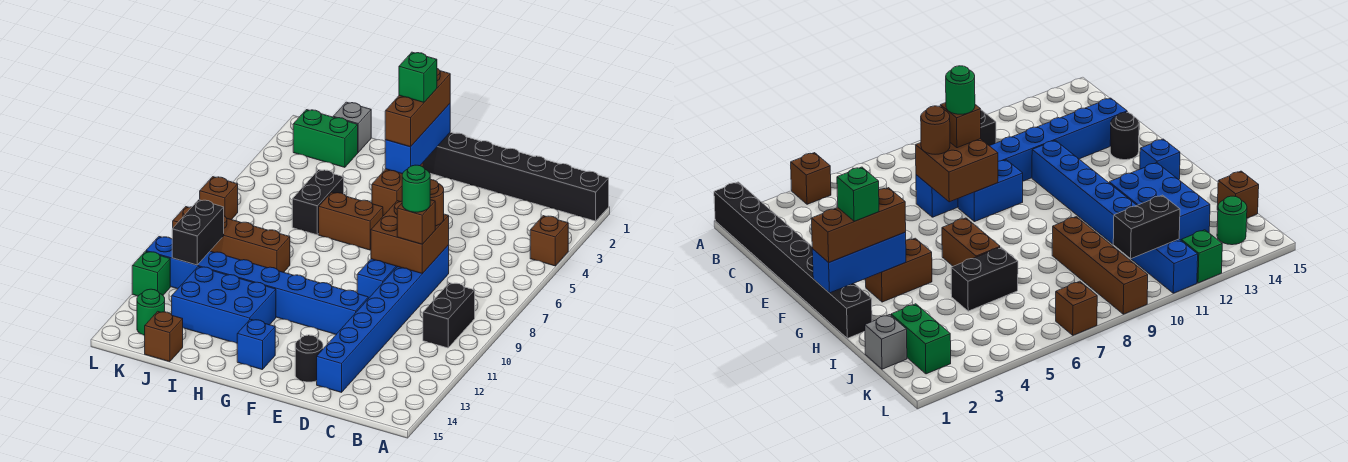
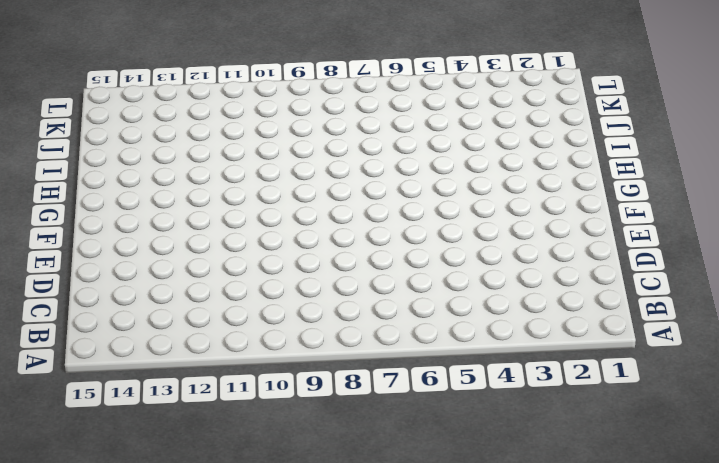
none -> black 1x8 brick [423,132,609,221]
none -> brown 1x1 brick [530,216,568,266]
none -> black 1x2 brick [423,283,475,348]

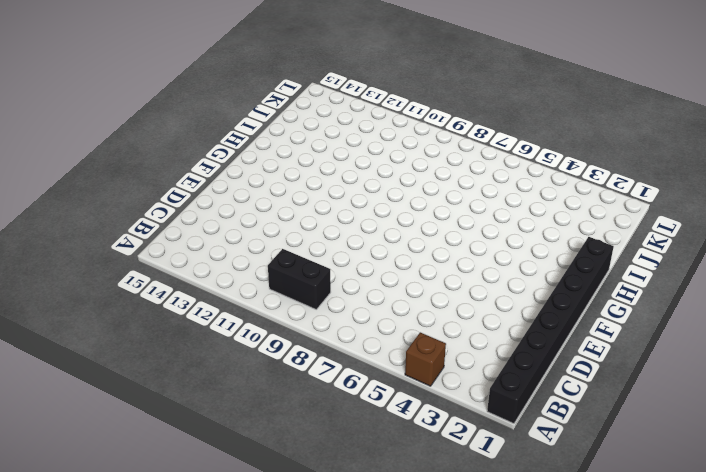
none -> blue 1x8 brick [317,245,449,392]
none -> blue 1x2 brick [357,259,397,299]
none -> blue 1x8 brick [146,237,368,334]

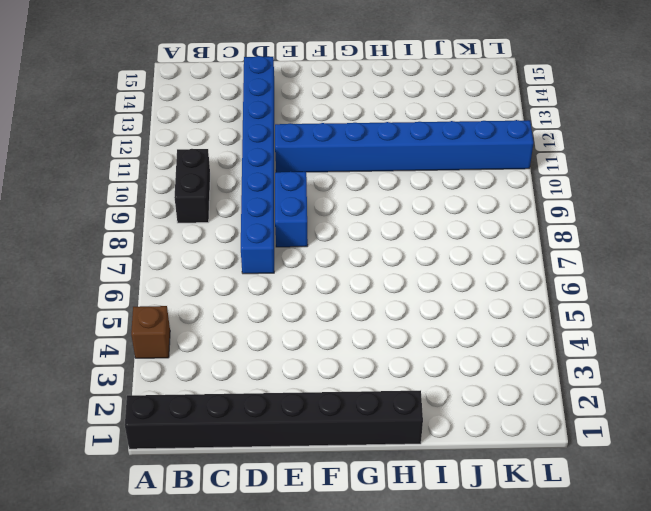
none -> black 1x1 round brick [295,335,323,382]
none -> brown 1x2 brick [372,163,423,216]
none -> brown 1x2 brick [319,192,383,250]

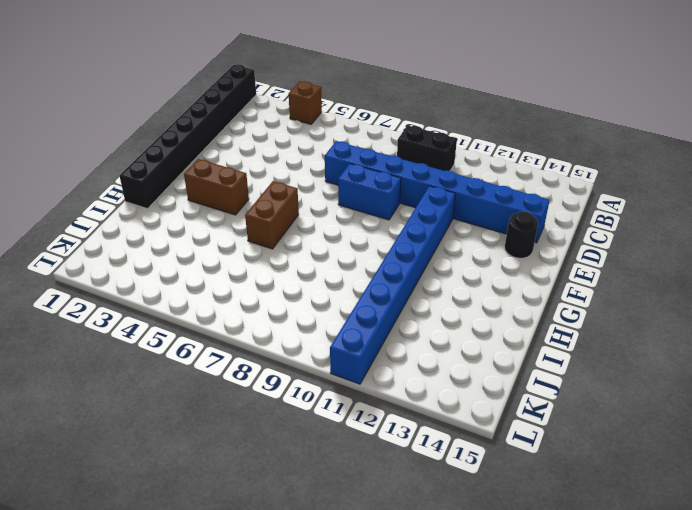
none -> blue 1x1 brick [237,319,275,370]
none -> blue 2x3 brick [172,267,276,343]
none -> black 1x2 brick [292,170,344,235]

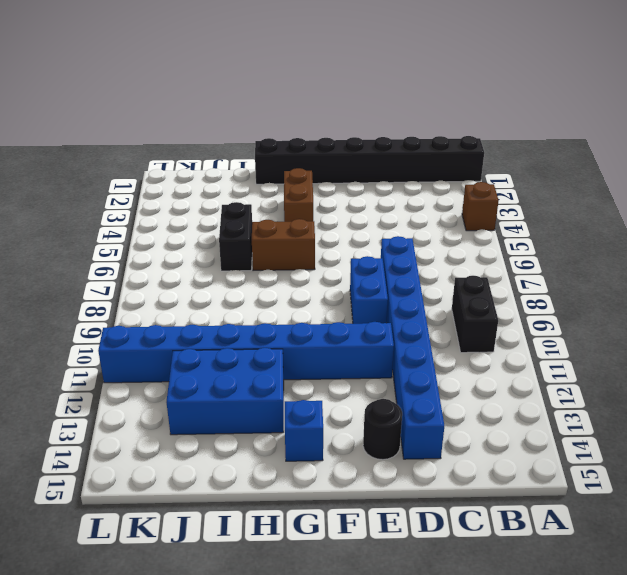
none -> brown 1x4 brick [173,207,290,272]
none -> grey 1x1 brick [333,102,371,152]
none -> green 1x2 brick [293,110,358,167]

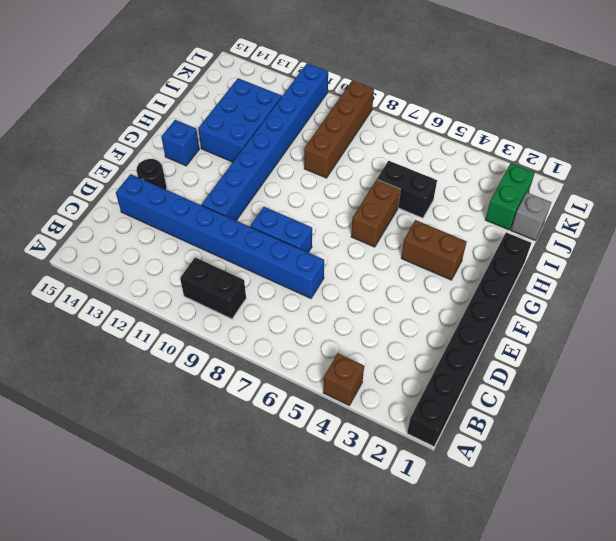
none -> brown 1x1 brick [145,311,183,362]
none -> green 1x1 round brick [137,289,165,336]
none -> brown 1x1 brick [200,177,238,220]

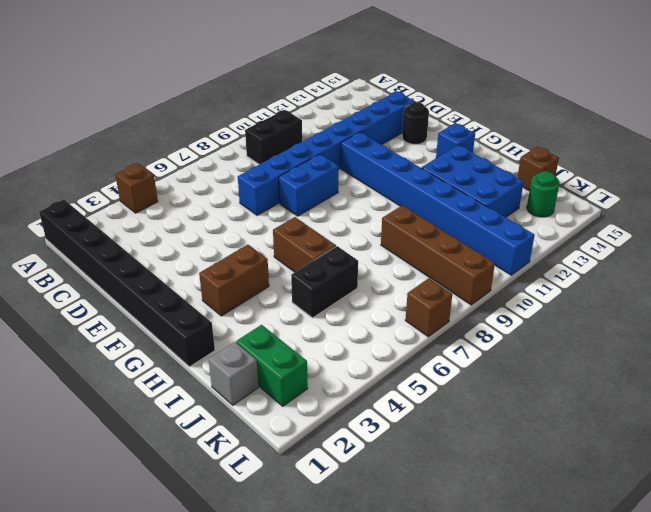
none -> green 1x1 brick [132,251,170,296]
none -> brown 2x2 brick [371,201,449,274]
none -> blue 1x3 brick [385,104,450,174]

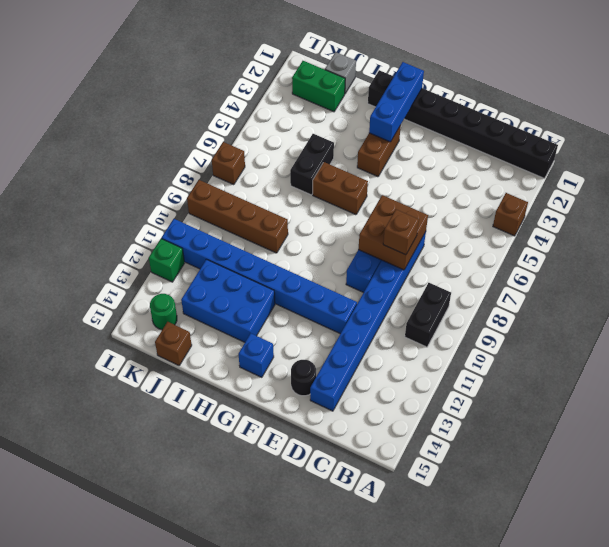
none -> black 1x2 brick [172,200,224,265]
none -> brown 1x1 round brick [430,180,444,226]
none -> brown 1x3 brick [385,69,450,147]

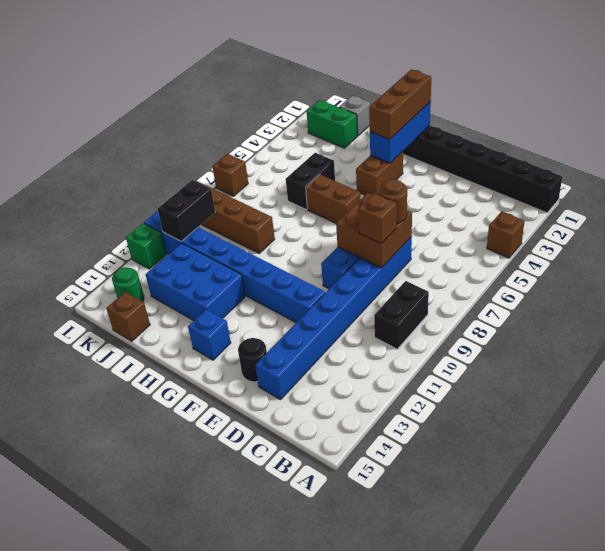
none -> green 1x1 round brick [402,165,430,212]
none -> green 1x1 brick [399,52,437,102]

